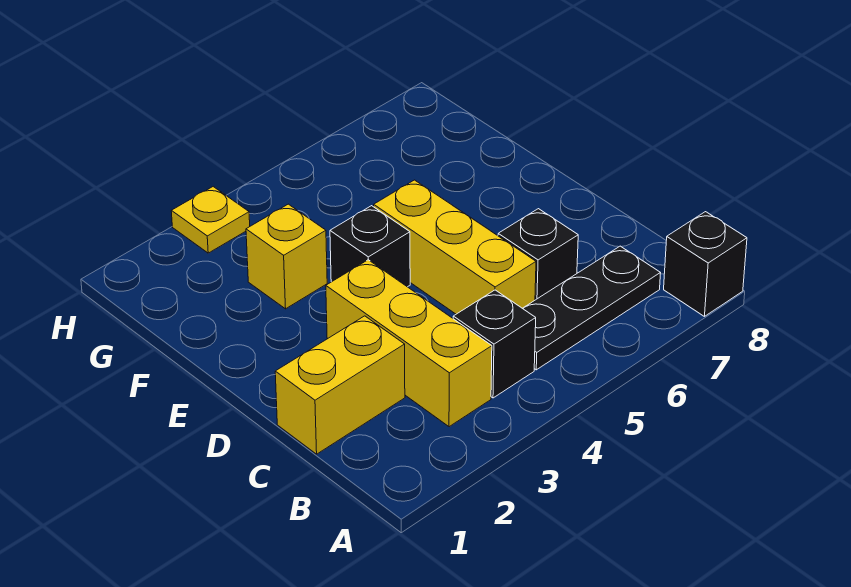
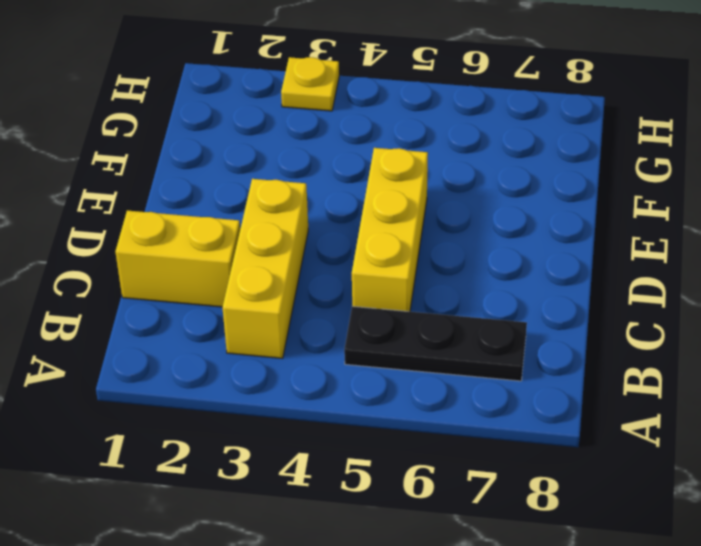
none -> black 1x1 brick [664,212,747,316]
none -> black 1x1 brick [453,290,536,398]

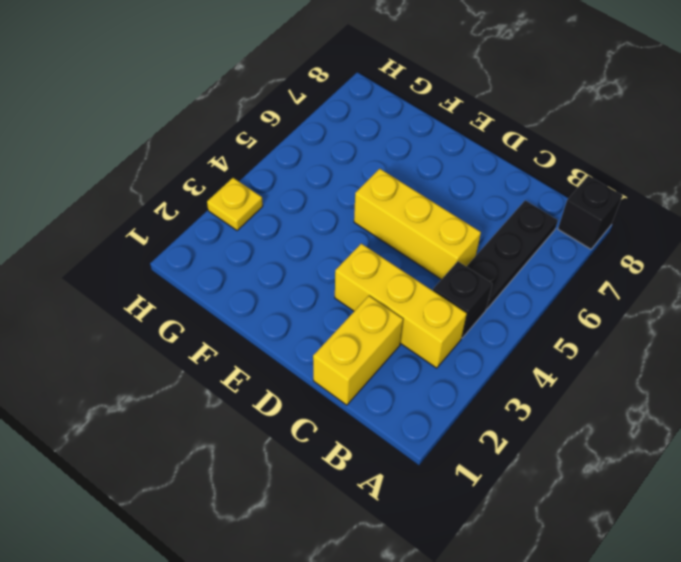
none -> black 1x1 brick [498,209,578,300]
none -> black 1x1 brick [330,206,410,287]

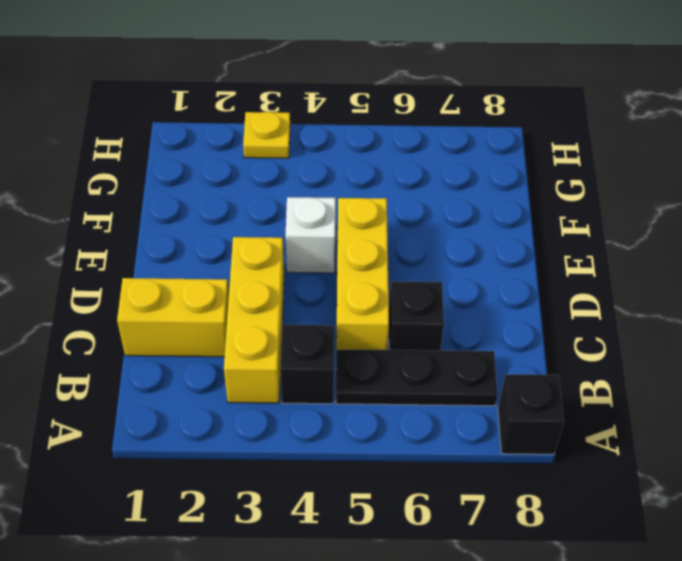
white 1x1 brick [285,197,336,273] -> black 1x1 brick [330,206,410,287]
none -> yellow 1x1 brick [246,204,327,309]

